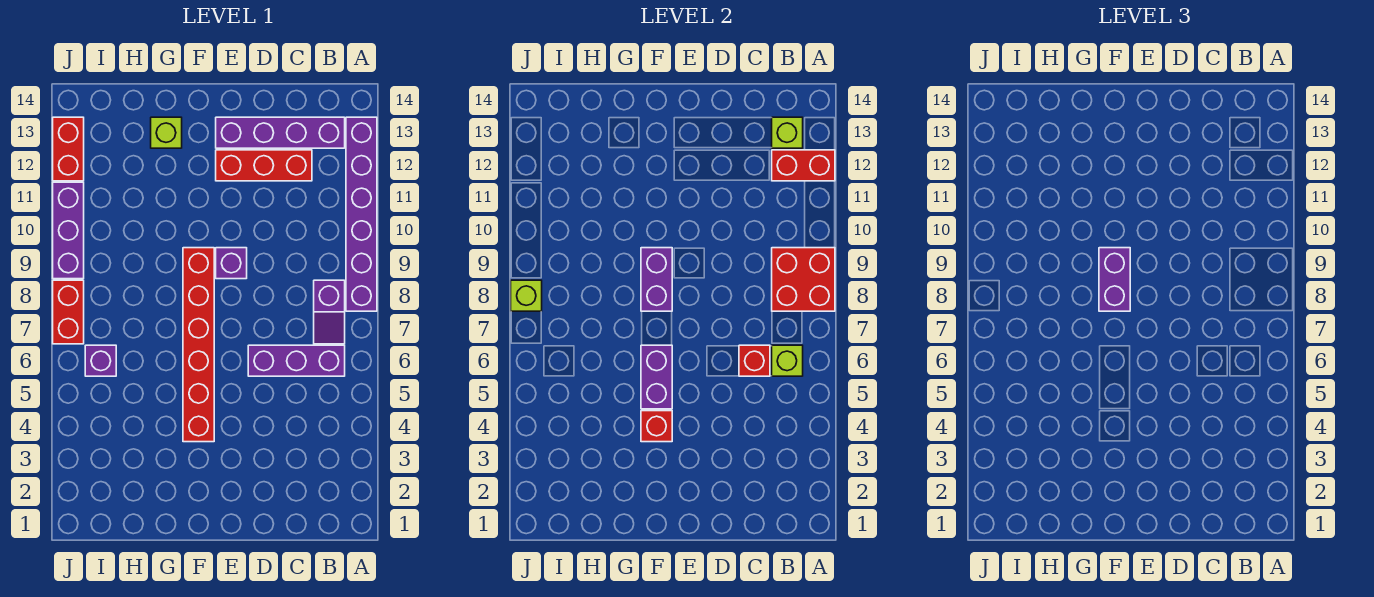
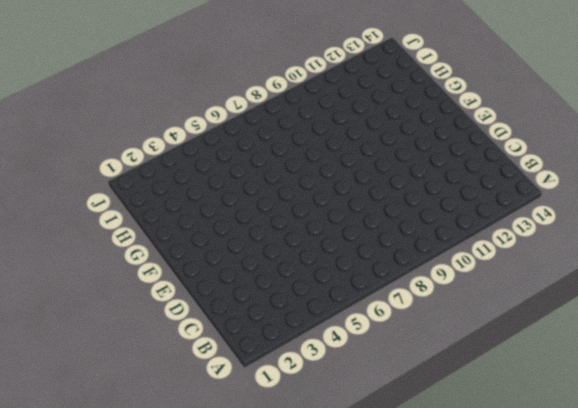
none -> purple 1x6 brick [346,117,377,311]
none -> purple 1x3 brick [248,345,345,376]
none -> purple 1x2 slope [314,280,345,344]

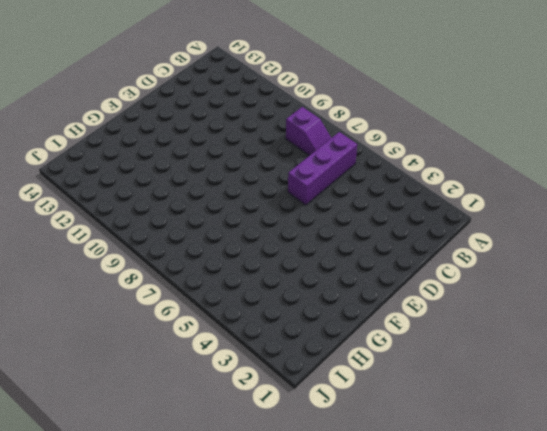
none -> purple 1x6 brick [346,117,377,311]
none -> purple 1x4 brick [216,117,345,148]
none -> red 1x3 brick [216,150,312,181]

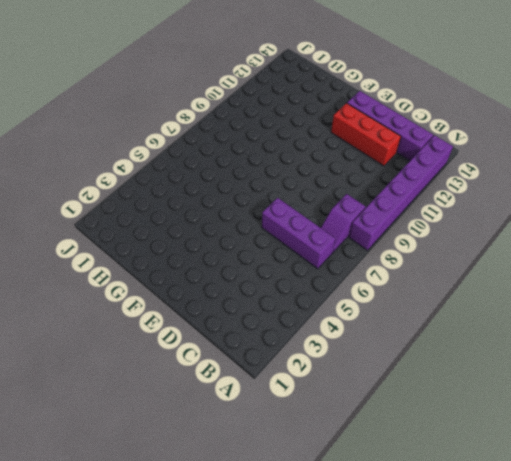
none -> purple 1x1 brick [216,248,247,279]
none -> red 1x6 brick [183,248,214,442]
none -> lime 1x1 brick [151,117,182,148]

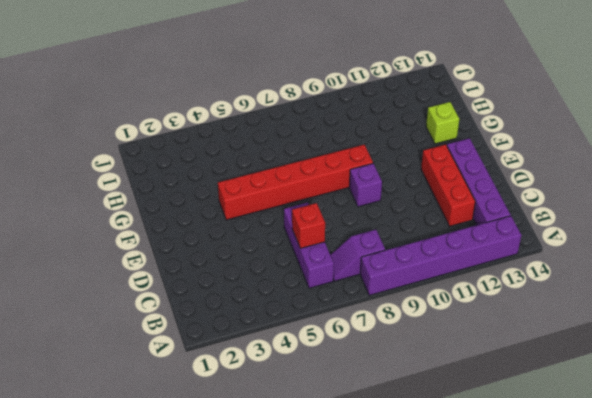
none -> purple 1x1 brick [85,345,116,376]
none -> red 1x2 brick [53,280,84,344]
none -> purple 1x3 brick [53,182,84,279]

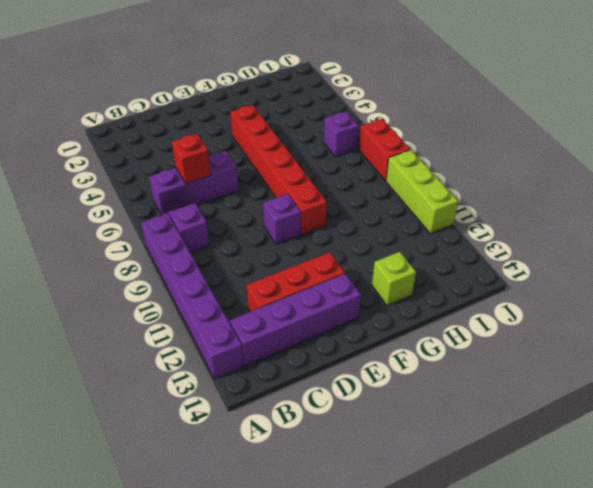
lime 1x3 brick [386,150,458,234] -> purple 1x3 brick [53,182,84,279]
none -> red 1x2 brick [53,117,84,181]
none -> red 2x2 brick [772,248,835,311]
none -> red 1x2 brick [772,150,835,181]

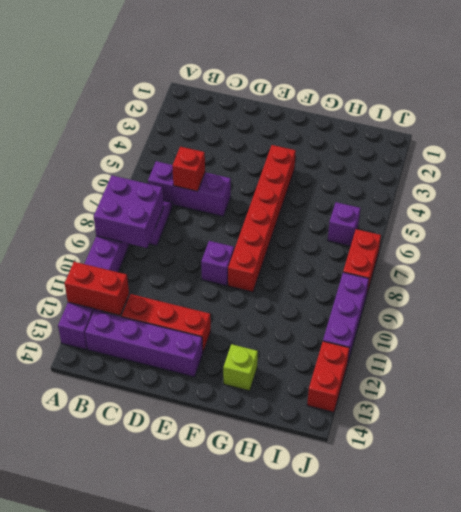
purple 2x2 brick [94,175,164,248] -> red 2x2 brick [772,248,835,311]
none -> lime 1x1 brick [772,345,803,376]
none -> lime 1x1 brick [772,117,803,148]
none -> red 1x1 brick [641,411,672,442]

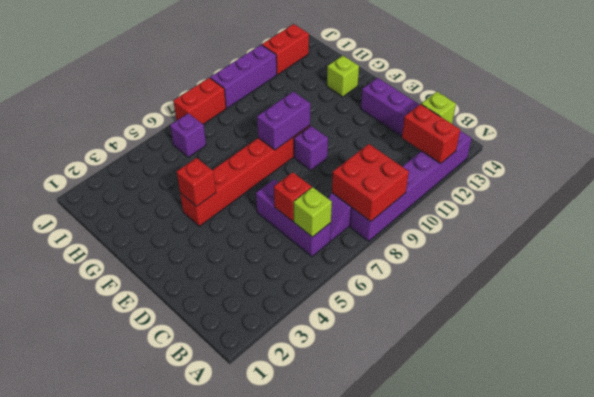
none -> red 1x3 brick [216,150,312,181]
none -> purple 1x2 brick [641,345,672,409]
none -> lime 1x1 brick [511,280,542,311]

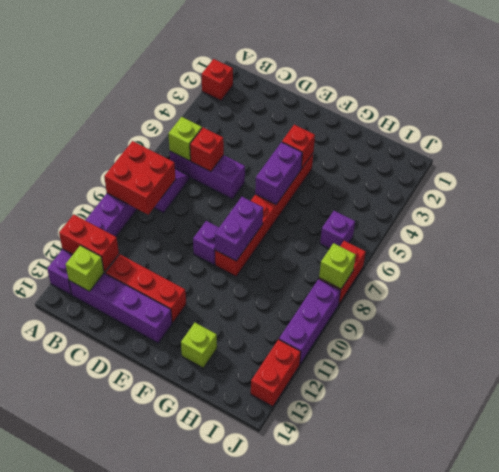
red 1x1 brick [202,59,233,101] -> none
none -> purple 1x2 brick [1099,248,1130,311]

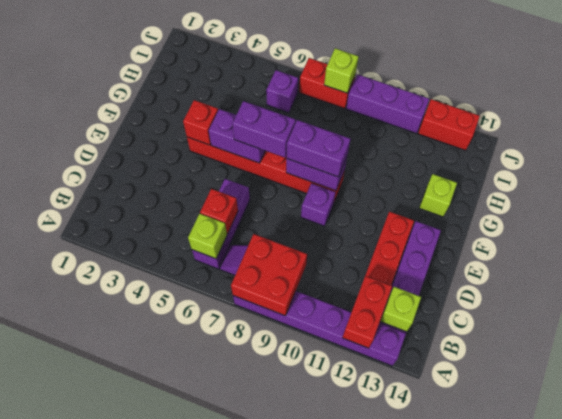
purple 1x2 brick [232,101,296,158] -> none

